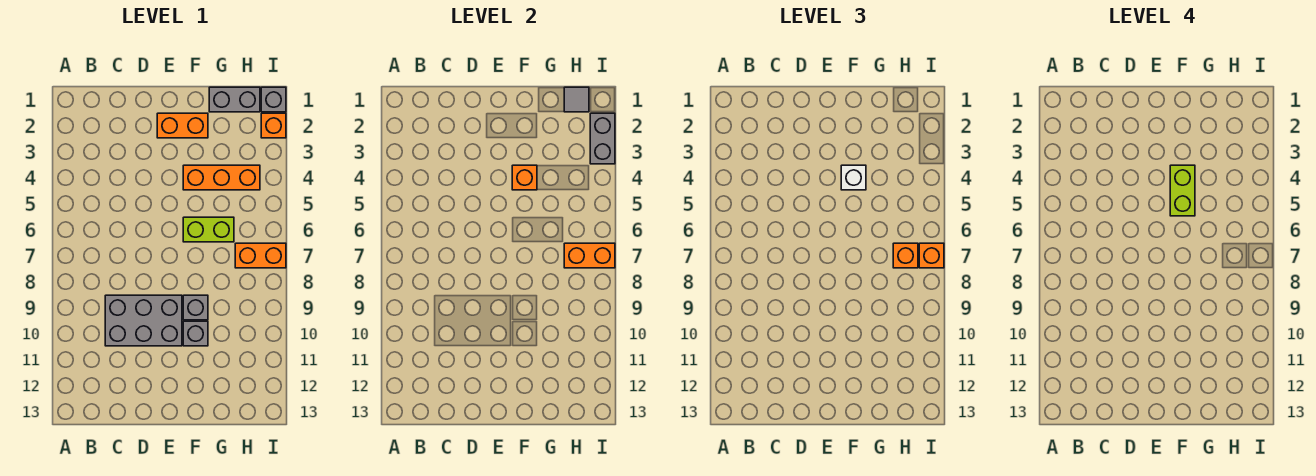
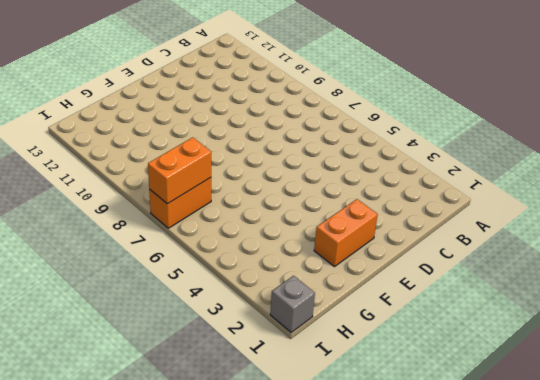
none -> grey 2x3 brick [105,295,182,346]
none -> orange 1x3 brick [183,165,260,190]
none -> lime 1x2 brick [183,217,234,242]

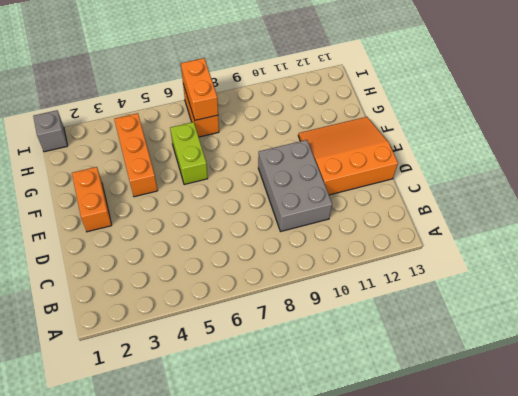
orange 3x3 slope [298,117,398,195] -> none
none -> grey 1x1 brick [183,295,208,320]
none -> grey 1x1 brick [183,321,208,346]
none -> grey 1x2 brick [209,87,260,112]

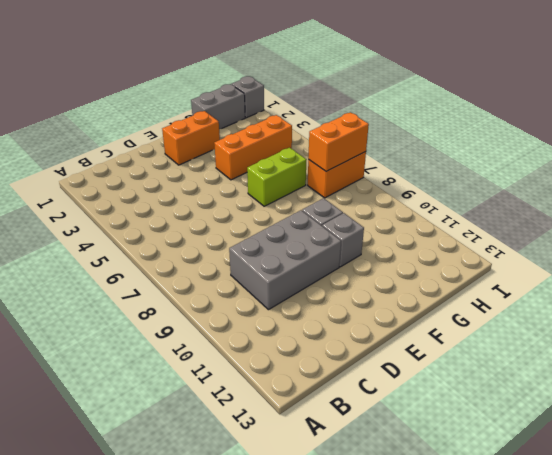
none -> orange 1x1 brick [261,113,286,138]
none -> orange 1x1 brick [512,165,537,190]
none -> grey 1x1 tile [564,87,589,112]

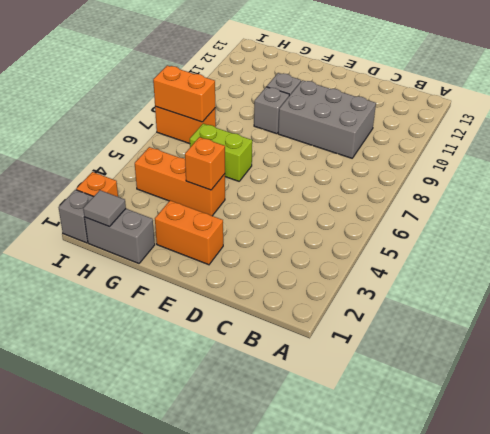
none -> grey 1x2 brick [590,113,615,164]
none -> white 1x1 brick [841,165,866,190]
none -> orange 1x1 brick [893,243,918,268]

